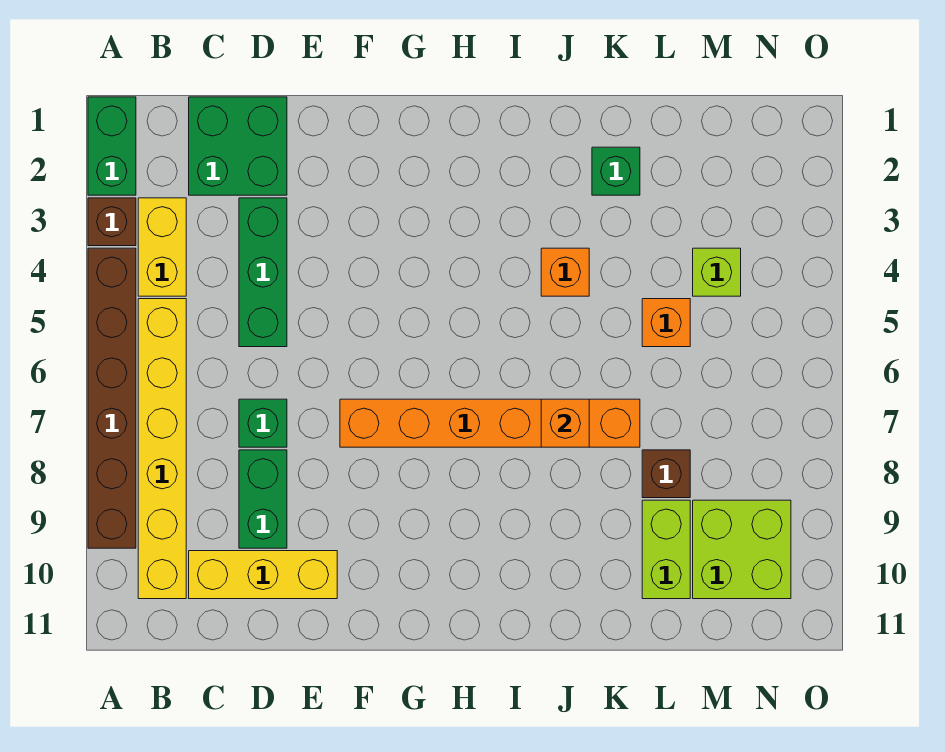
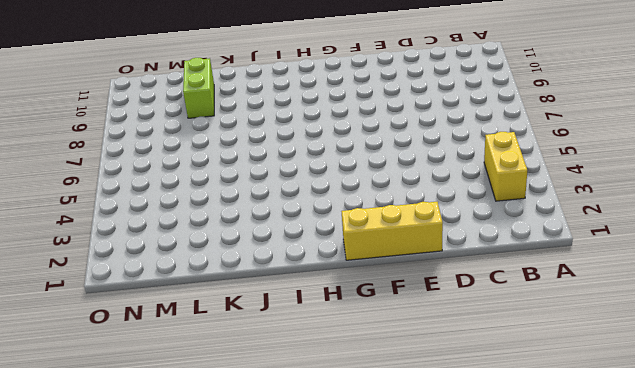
yellow 1x3 brick [341,202,443,260] -> yellow 1x3 brick moved to [189,551,337,599]
none -> green 1x2 brick [88,97,136,195]
none -> brown 1x1 brick [88,198,136,246]
none -> brown 1x6 brick [88,248,136,548]

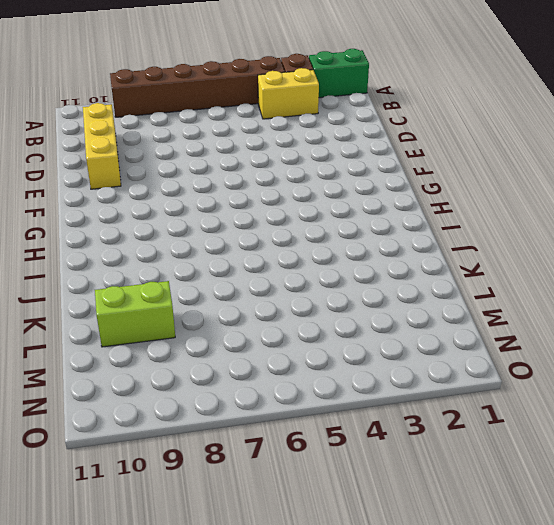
none -> yellow 1x6 brick [138,299,186,599]
none -> green 2x2 brick [189,97,287,195]
none -> green 1x3 brick [239,198,287,347]

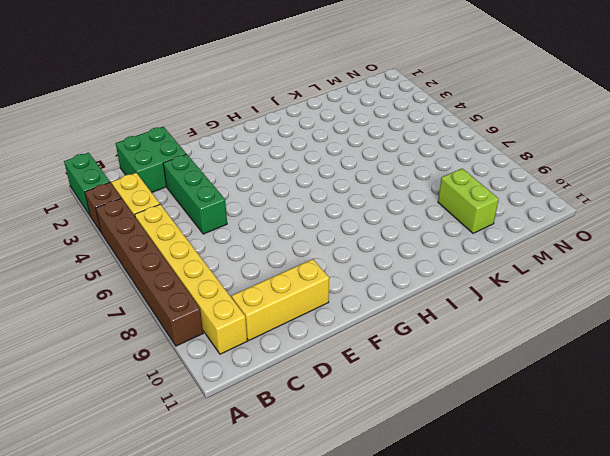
none -> green 1x1 brick [239,399,287,447]
none -> green 1x2 brick [239,450,287,548]
none -> orange 1x6 brick [340,399,640,447]

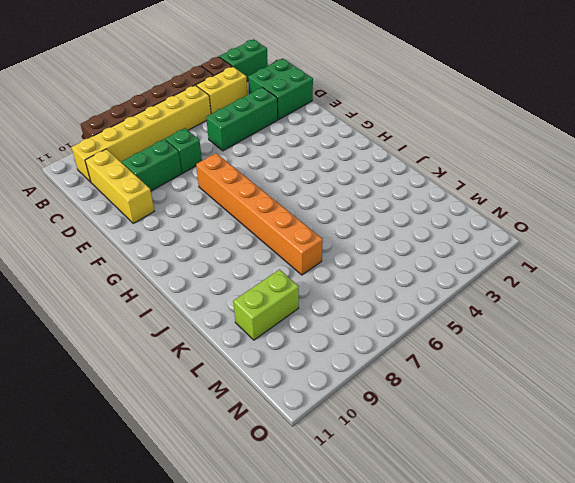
none -> orange 1x1 brick [541,248,589,296]
none -> green 1x1 brick [592,147,640,195]
none -> orange 1x1 brick [642,299,690,347]

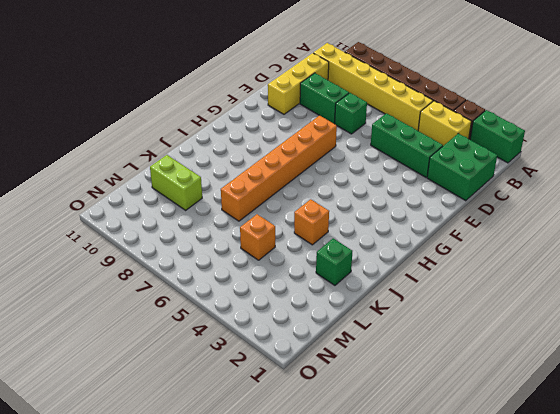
none -> brown 1x1 brick [642,450,690,498]
none -> lime 1x1 brick [693,248,741,296]
none -> lime 2x2 brick [693,500,791,599]

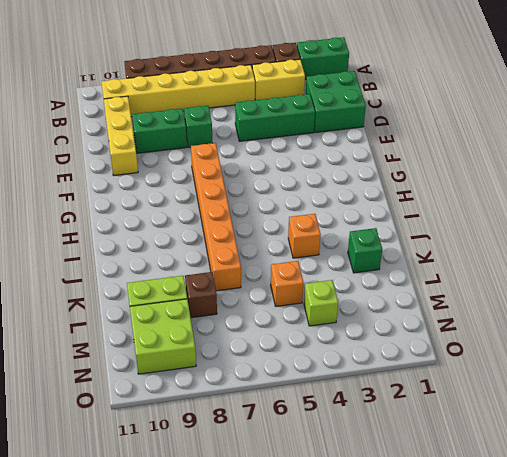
none -> orange 1x1 brick [541,399,589,447]

